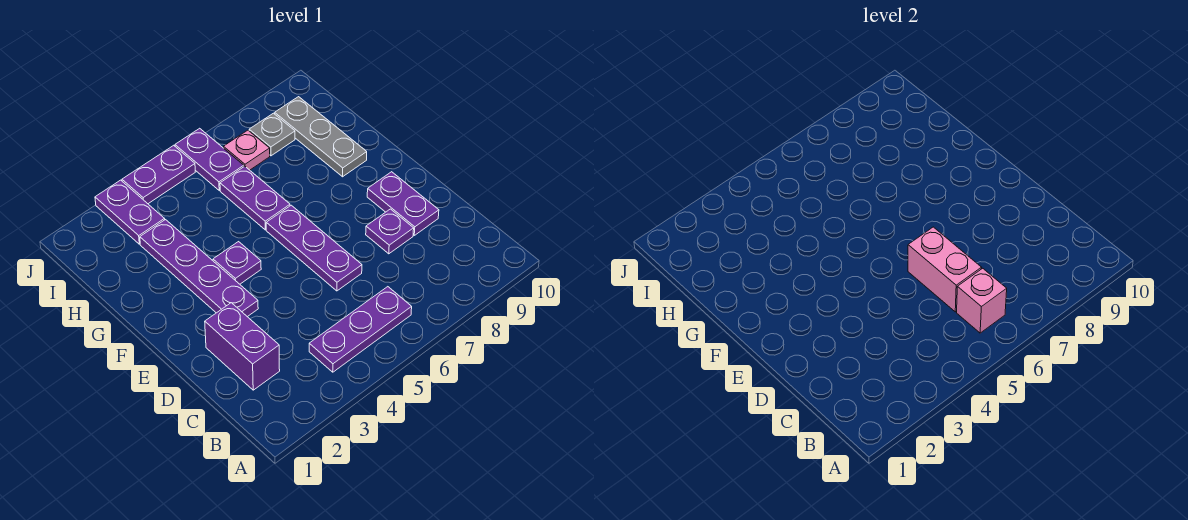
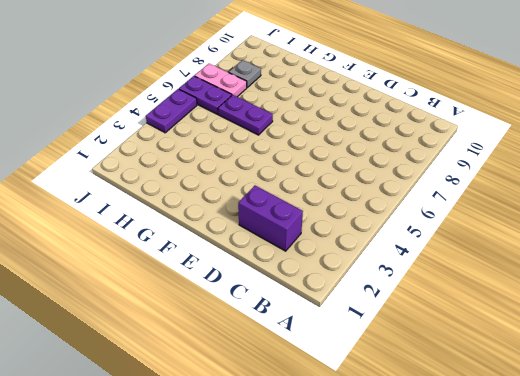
pink 1x2 plate [195,64,247,97] -> pink 1x1 plate [223,130,270,170]
none -> purple 1x3 plate [309,287,412,372]
none -> purple 1x3 plate [266,205,362,291]
none -> purple 1x1 plate [366,209,414,254]

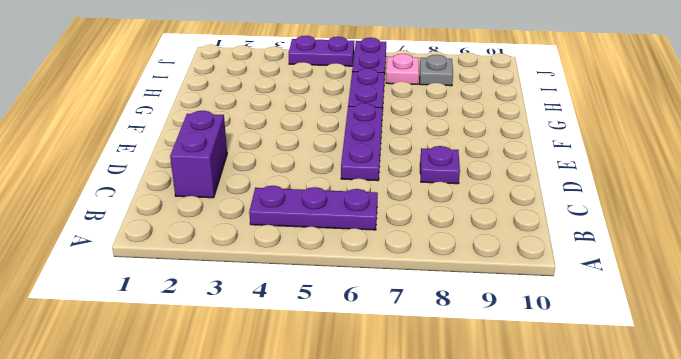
none -> purple 1x2 plate [367,172,439,235]
none -> purple 1x4 plate [140,220,258,317]
none -> purple 1x1 plate [213,242,261,284]

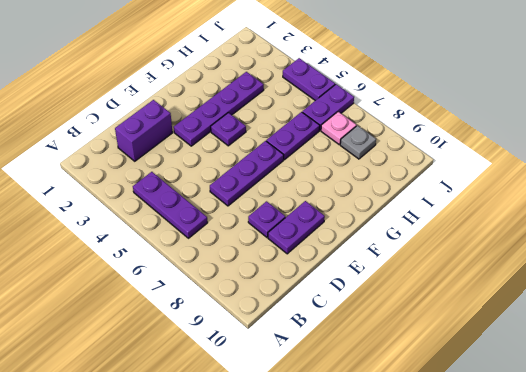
none -> grey 1x3 plate [275,97,367,177]
none -> purple 1x2 plate [95,180,165,244]
none -> pink 1x1 brick [957,268,1007,333]

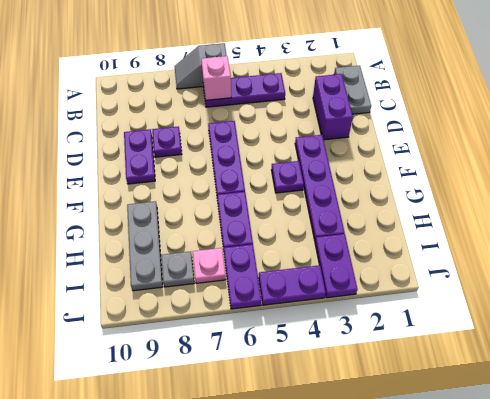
grey 1x2 slope [175,43,227,89] -> none
grey 1x2 plate [334,65,371,114] -> none
none -> pink 1x2 brick [908,227,982,312]

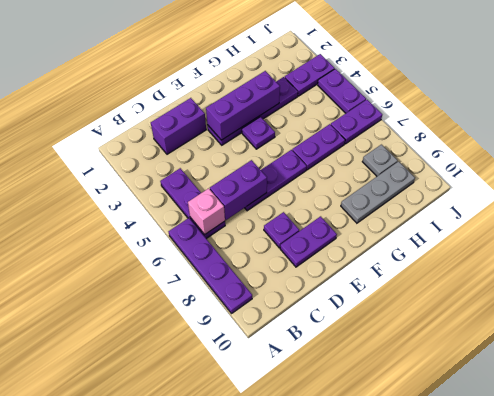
purple 1x4 plate [168,218,252,313] -> none
purple 1x2 brick [210,160,267,220] -> pink 1x2 brick [908,227,982,312]
purple 1x3 brick [206,71,280,140] -> none
none -> pink 1x1 plate [223,130,270,170]

